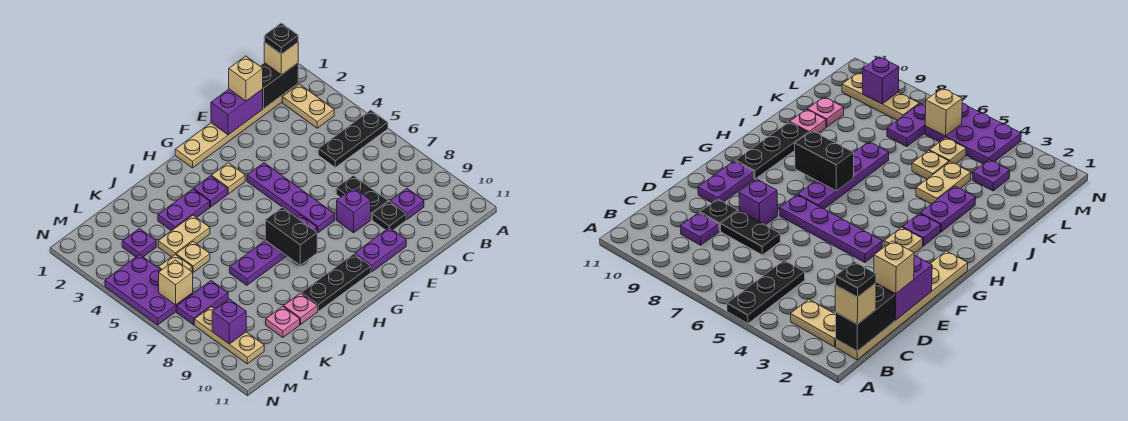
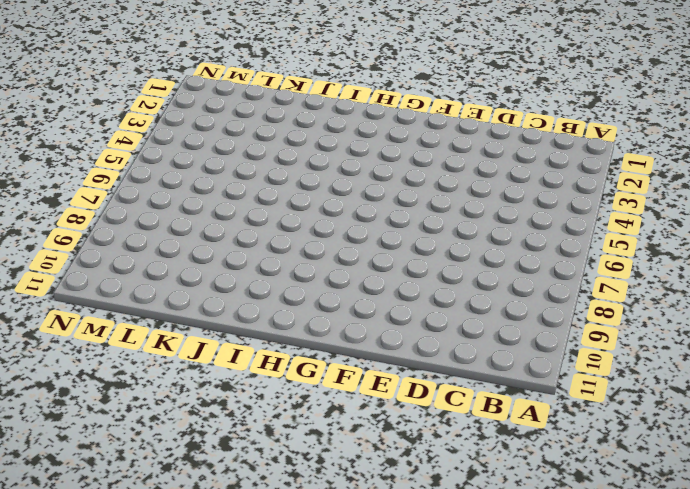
none -> black 1x3 plate [318,110,388,167]
none -> tan 1x6 plate [175,84,298,168]
none -> tan 1x2 plate [282,84,334,128]
none -> purple 1x1 plate [390,189,424,219]

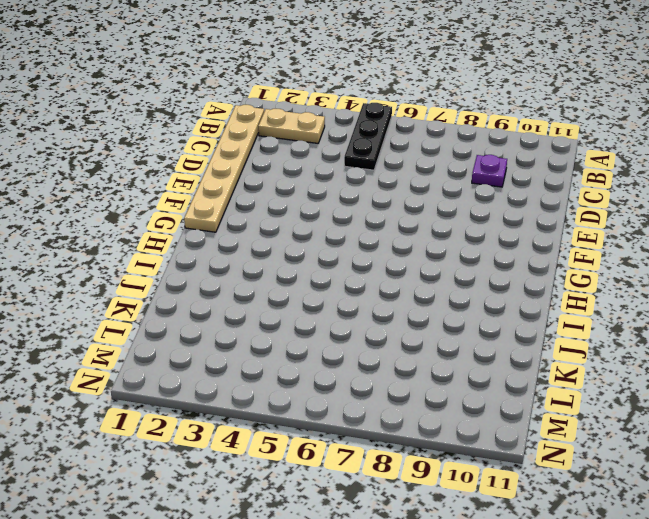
none -> black 1x2 plate [336,175,388,220]
none -> black 1x1 plate [372,202,406,230]
none -> purple 1x1 brick [337,188,371,233]
none -> purple 1x2 plate [355,228,406,272]

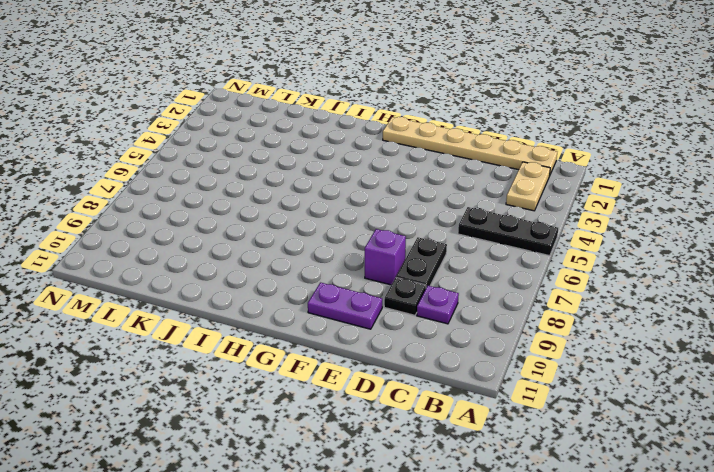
none -> purple 1x4 plate [247,163,335,233]
none -> tan 1x1 plate [211,163,245,194]
none -> purple 1x4 plate [230,215,317,285]
none -> black 1x3 plate [301,254,371,311]

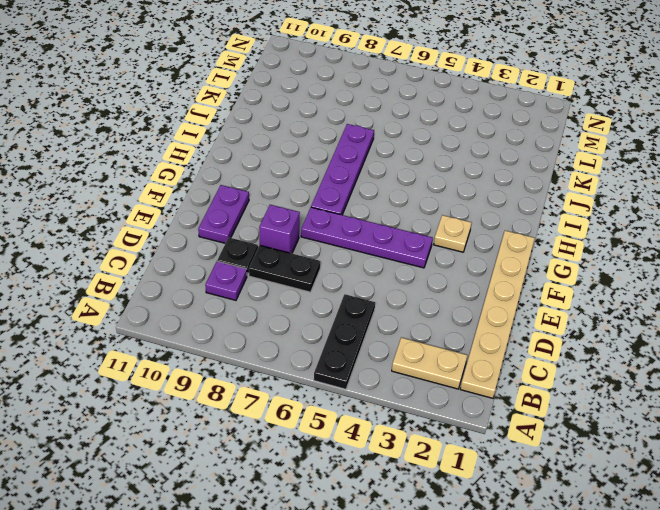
none -> black 1x3 plate [301,254,371,311]
none -> purple 1x1 plate [194,176,228,207]
none -> purple 1x2 plate [158,189,210,231]
none -> tan 1x2 plate [158,215,210,257]

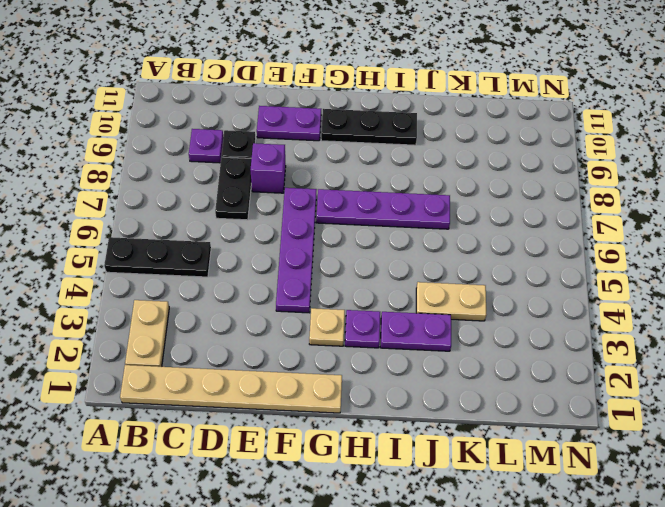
none -> pink 1x1 plate [284,293,318,324]
none -> tan 1x1 plate [176,242,210,272]
none -> pink 1x1 plate [266,306,300,338]
none -> purple 1x1 plate [122,228,156,257]

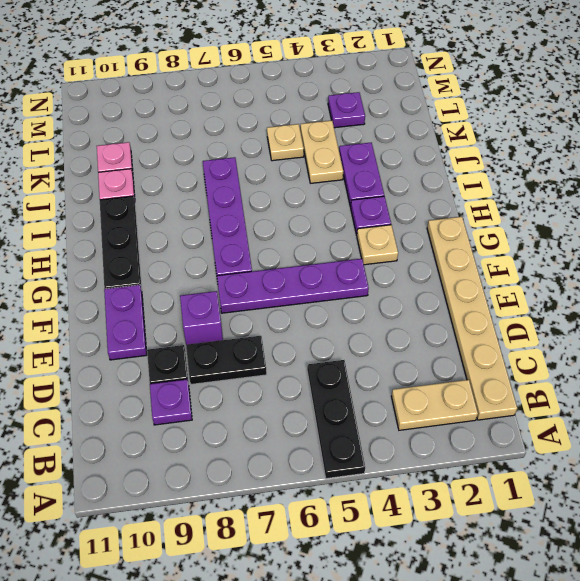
none -> tan 1x1 plate [158,254,192,271]
none -> purple 1x2 plate [176,281,228,325]
none -> purple 2x3 plate [105,254,193,325]
none -> tan 1x3 plate [194,307,264,364]

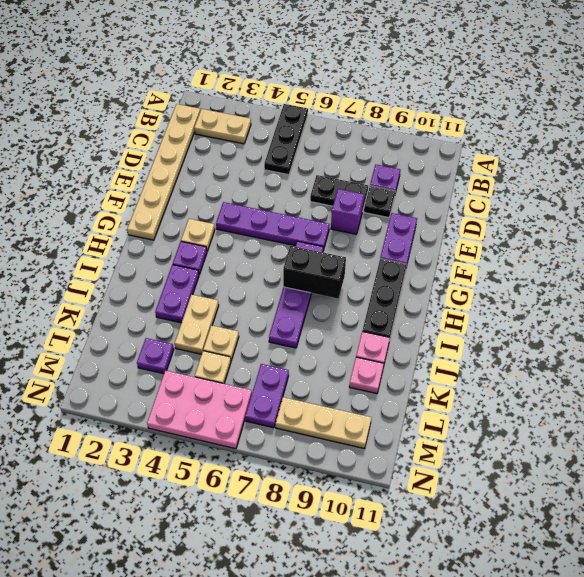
pink 2x3 plate [147,371,252,449] -> purple 2x3 plate [105,254,193,325]
none -> black 1x2 brick [260,63,298,109]
none -> purple 1x2 brick [211,89,263,135]
none -> tan 1x1 brick [159,260,193,305]
none -> purple 1x1 brick [212,299,246,344]

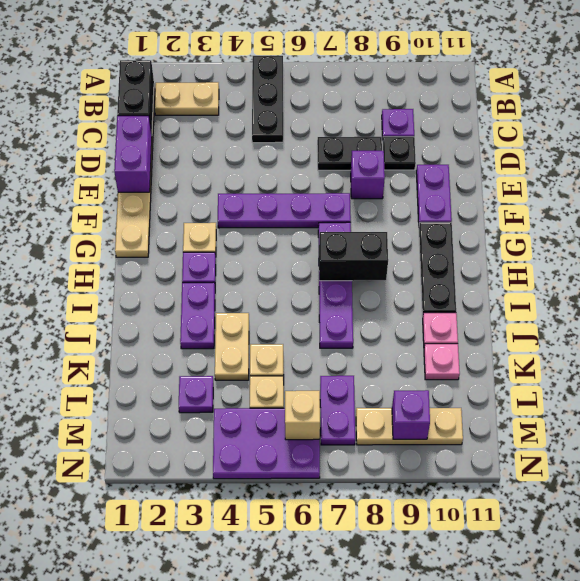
none -> tan 1x1 brick [264,42,298,75]
none -> tan 1x1 brick [229,56,263,101]
none -> black 1x1 plate [264,23,298,54]

